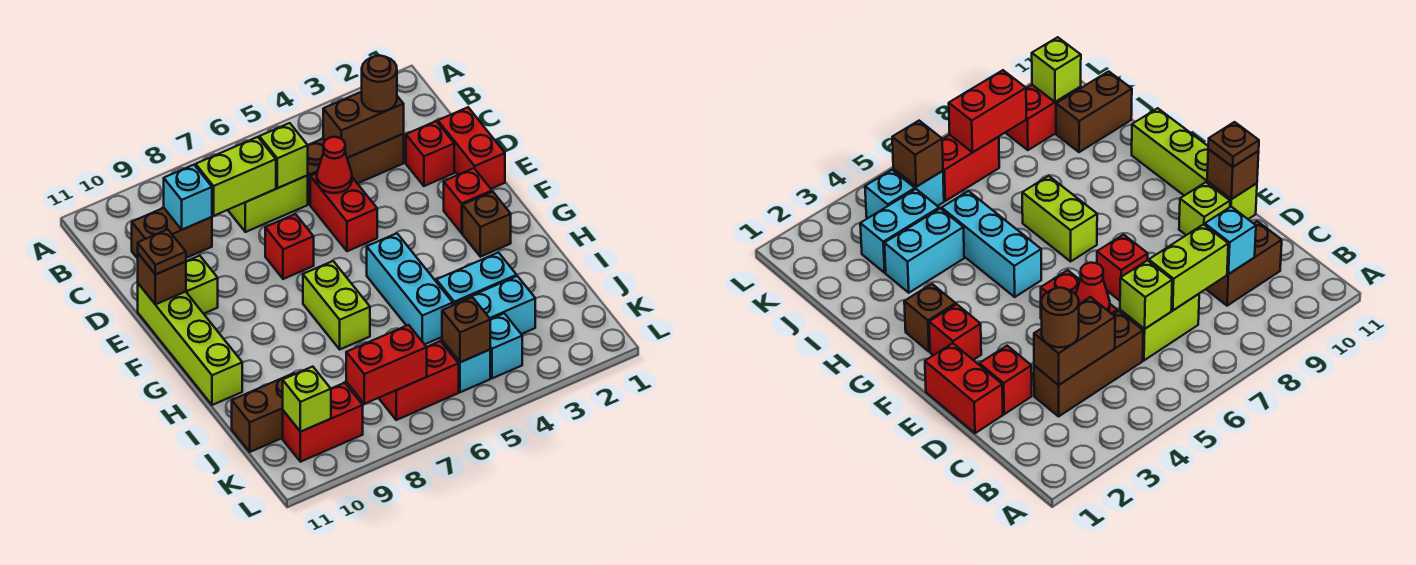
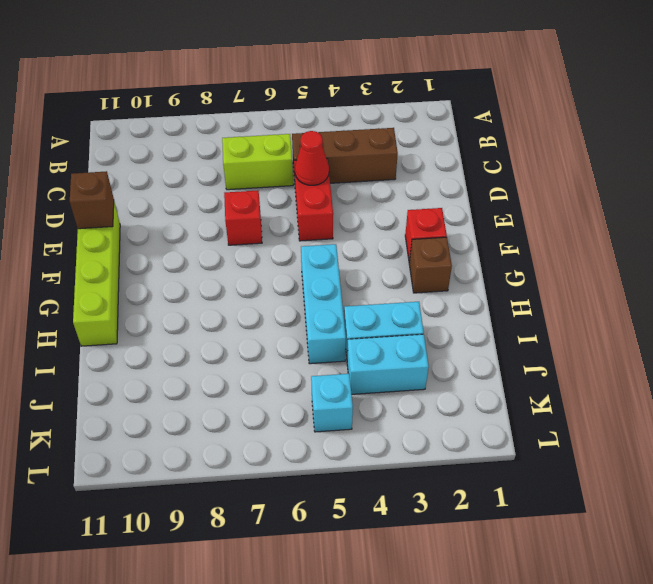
none -> brown 1x2 brick [132,208,212,259]
none -> red 1x2 brick [438,107,505,189]
none -> red 1x1 brick [406,121,454,186]
none -> lime 1x1 brick [186,256,218,314]

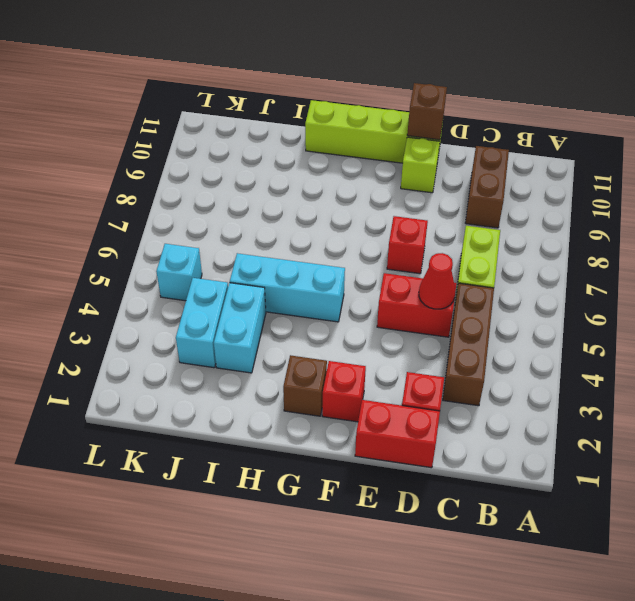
none -> lime 1x2 brick [303,261,370,349]
none -> brown 1x2 brick [232,373,294,452]
none -> cyan 1x1 brick [490,313,522,378]
none -> red 1x2 brick [379,341,459,420]

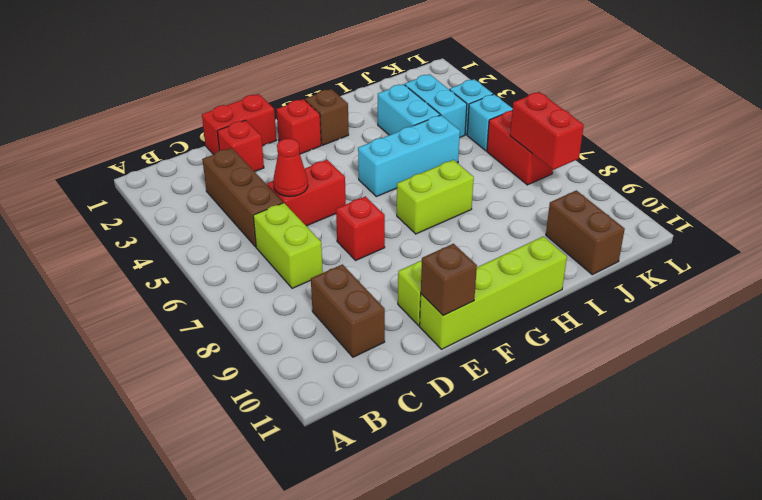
none -> red 1x2 brick [283,383,363,462]
none -> brown 1x2 brick [323,92,404,158]
none -> lime 1x1 brick [259,123,308,188]
none -> lime 1x2 brick [196,137,276,216]

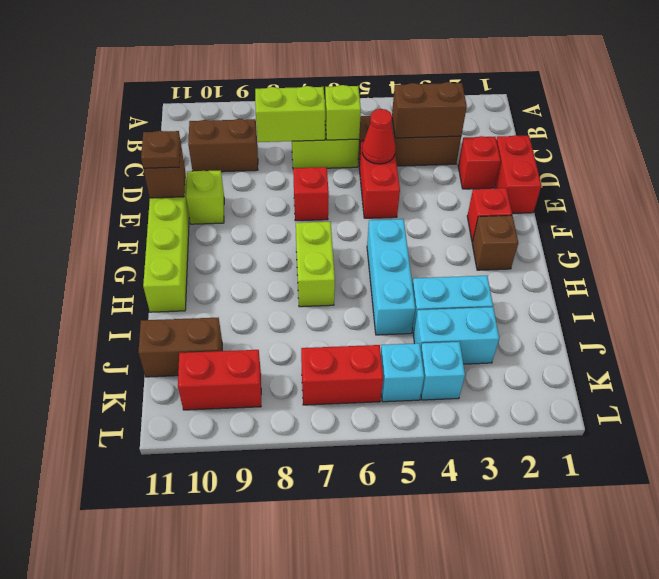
none -> cyan 1x1 brick [164,165,212,230]
none -> brown 1x1 brick [442,297,490,362]
none -> red 1x2 brick [346,325,427,404]
none -> lime 1x1 brick [283,367,331,432]

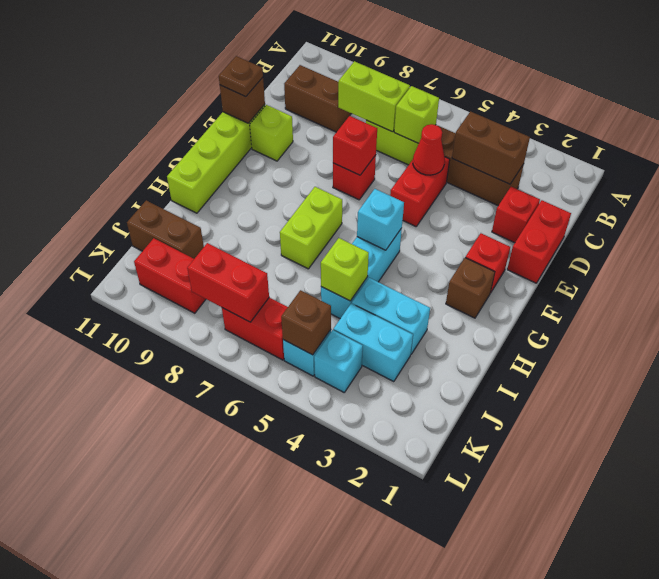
red 1x1 brick [333,116,377,175] -> none
cyan 1x1 brick [357,189,404,250] -> cyan 1x1 brick moved to [164,165,212,230]
lime 1x1 brick [321,238,369,301] -> lime 1x1 brick moved to [283,367,331,432]
none -> brown 1x1 round brick [362,55,397,112]

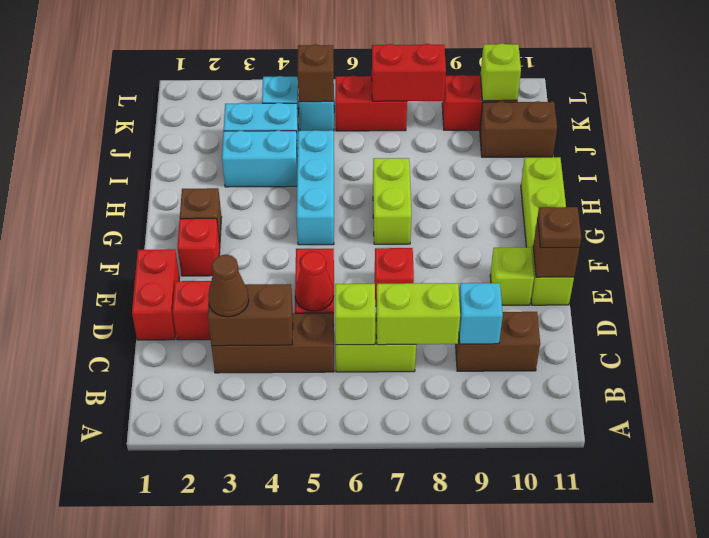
brown 1x1 cone [208,255,249,317] -> brown 1x1 round brick [362,55,397,112]

